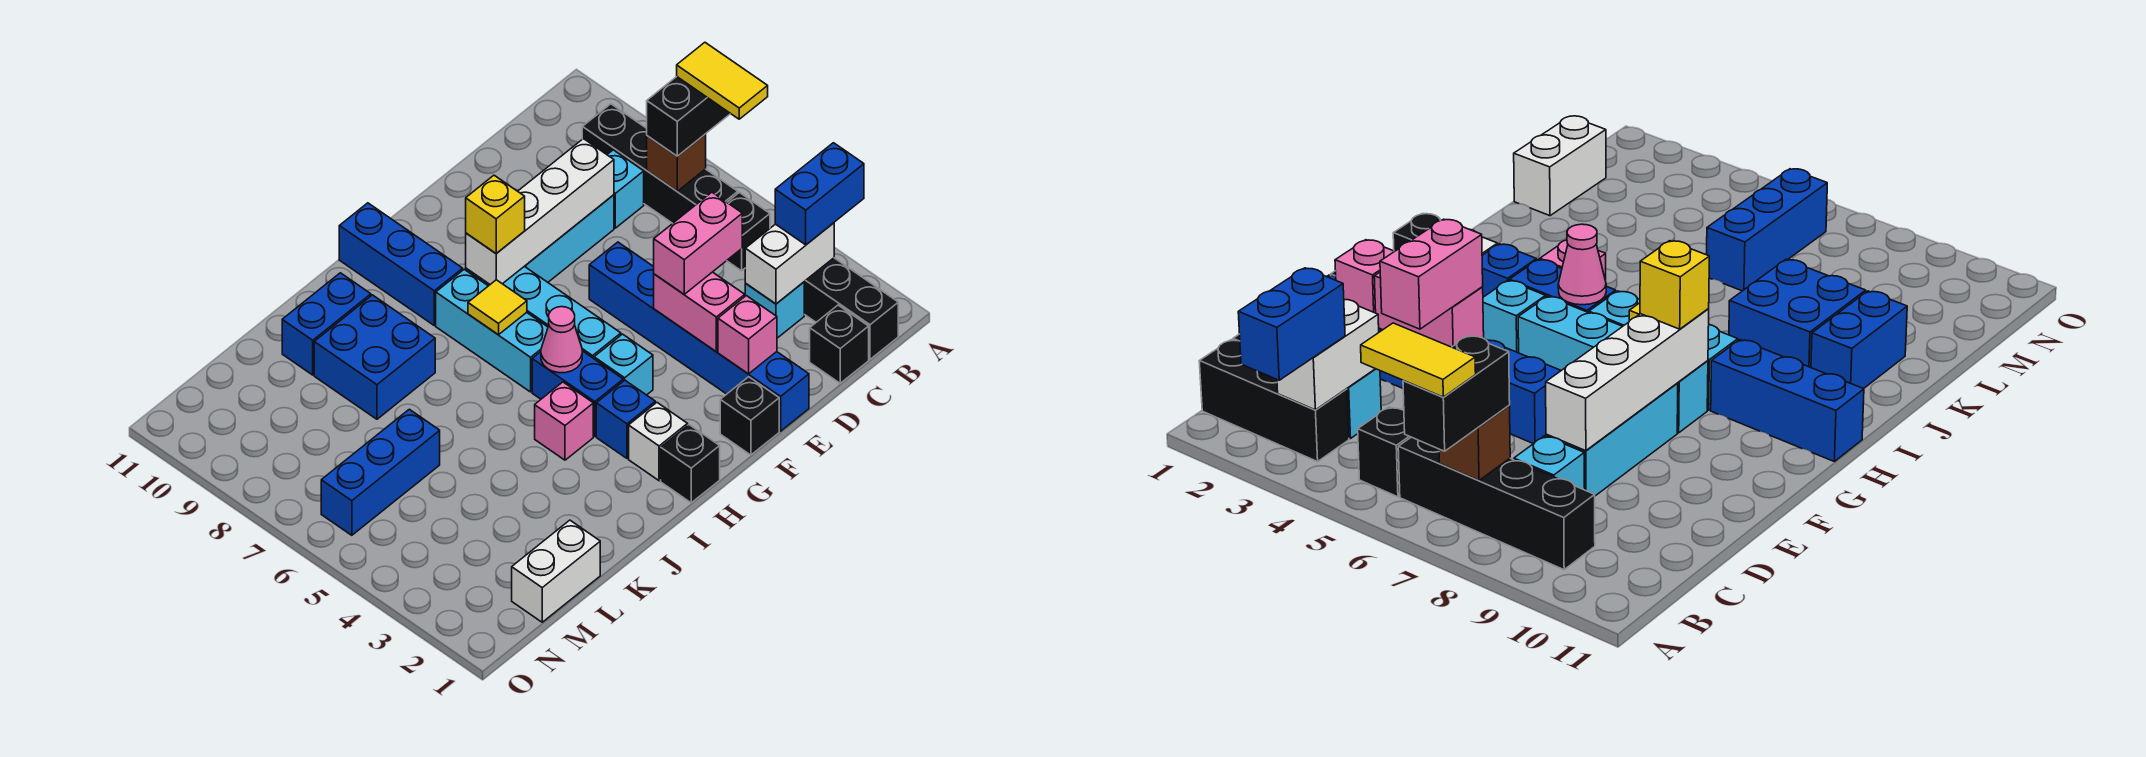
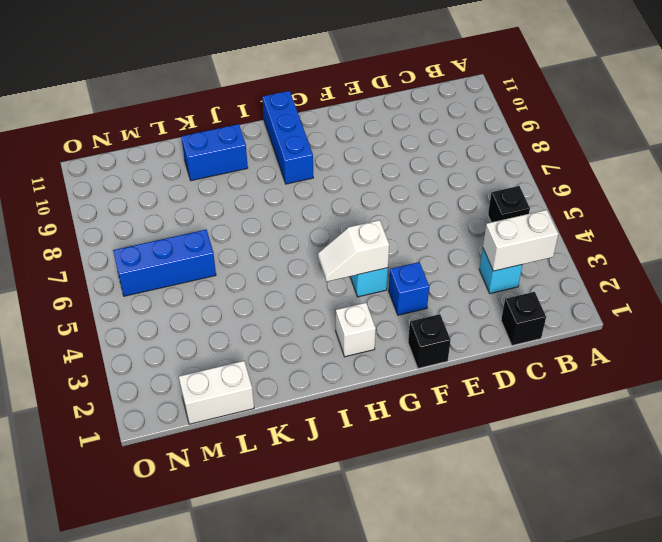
blue 1x1 brick [389,262,429,315] -> blue 1x1 brick moved to [596,380,655,458]
white 1x2 slope [318,220,389,282] -> none
none -> black 1x3 brick [804,258,898,359]
none -> black 1x4 brick [582,104,738,223]
none -> cyan 1x1 brick [607,150,644,228]
none -> cyan 1x3 brick [525,195,614,282]

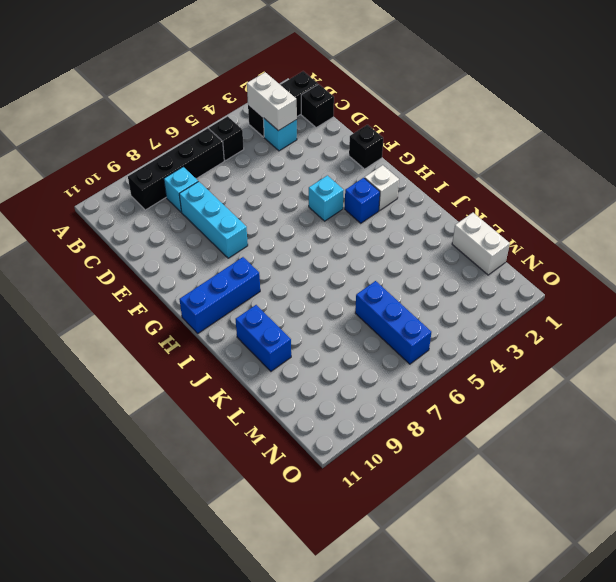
none -> blue 1x6 brick [589,242,809,431]
none -> cyan 1x4 brick [466,266,621,358]
none -> black 1x1 brick [661,425,720,503]
none -> blue 1x2 brick [532,351,623,436]

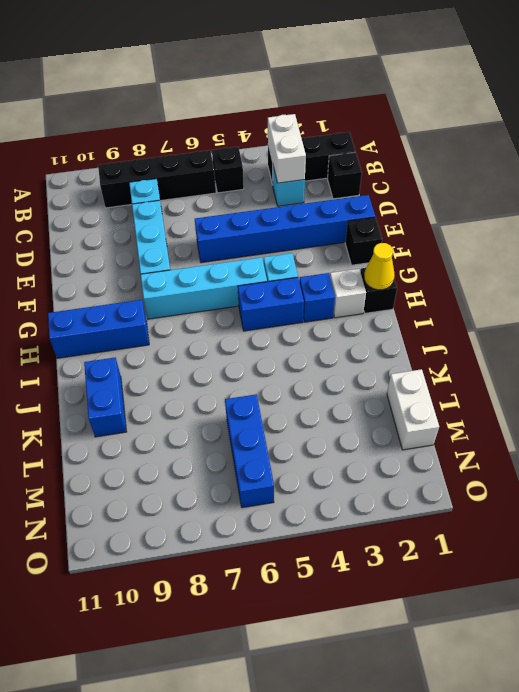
yellow 1x1 cone [364,243,395,290] -> none
none -> cyan 1x3 brick [436,269,548,392]
none -> pink 1x1 brick [535,382,593,460]
none -> blue 2x2 brick [314,295,435,419]
none -> brown 1x1 brick [647,134,706,191]

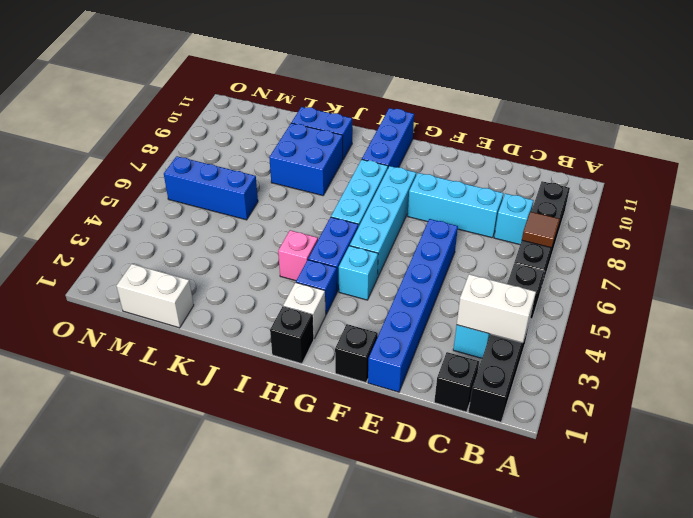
brown 1x1 tile [522,212,560,248] -> brown 1x1 brick [647,134,706,191]
none -> white 1x4 brick [466,139,614,284]
none -> pink 1x1 brick [718,296,777,374]
none -> pink 1x2 brick [654,272,745,352]
none -> pink 1x1 cone [541,307,582,373]

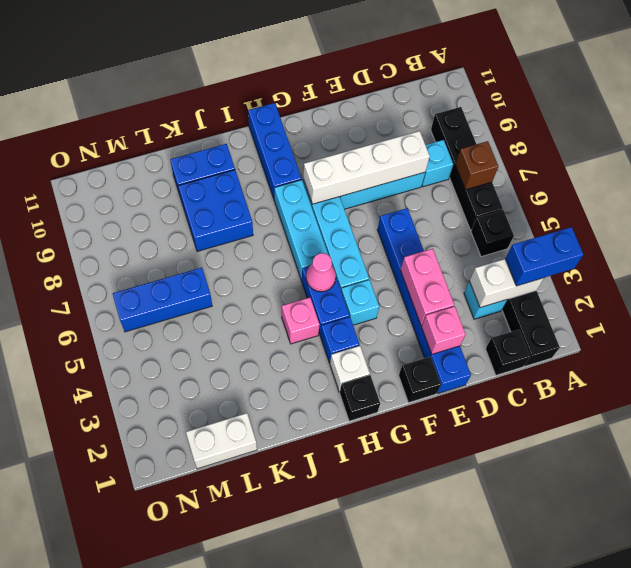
none -> yellow 1x1 tile [468,280,527,335]
none -> black 1x2 brick [647,77,730,156]
none -> pink 1x2 brick [654,192,742,294]
none -> yellow 1x1 brick [466,175,525,253]

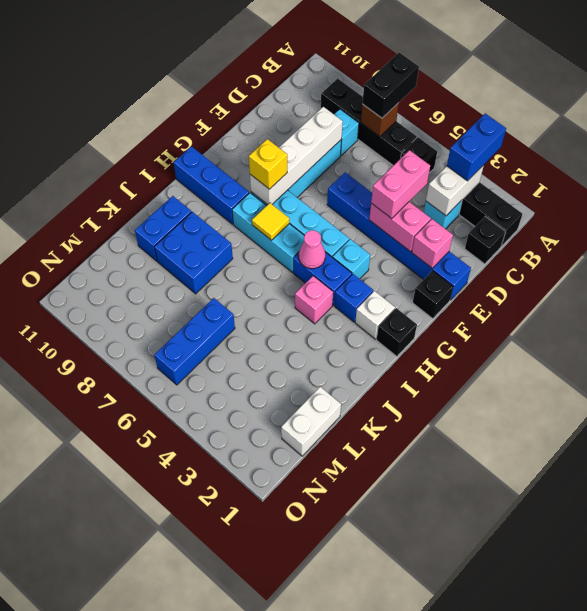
none -> yellow 1x2 tile [677,42,768,119]

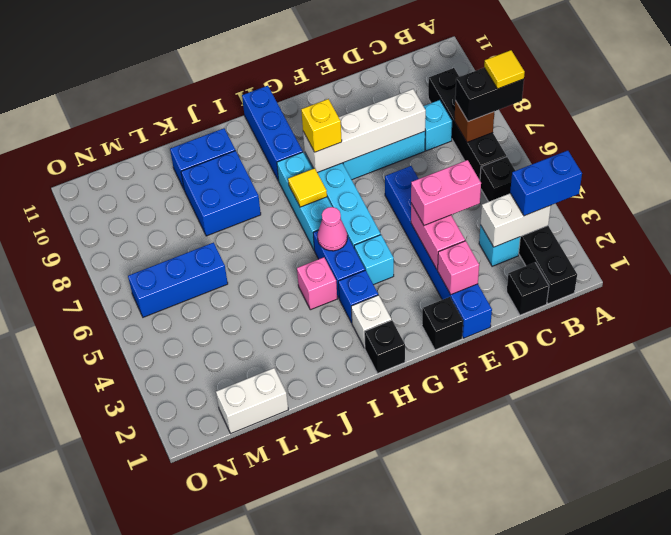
yellow 1x1 tile [484,50,525,89] -> yellow 1x2 tile [677,42,768,119]

